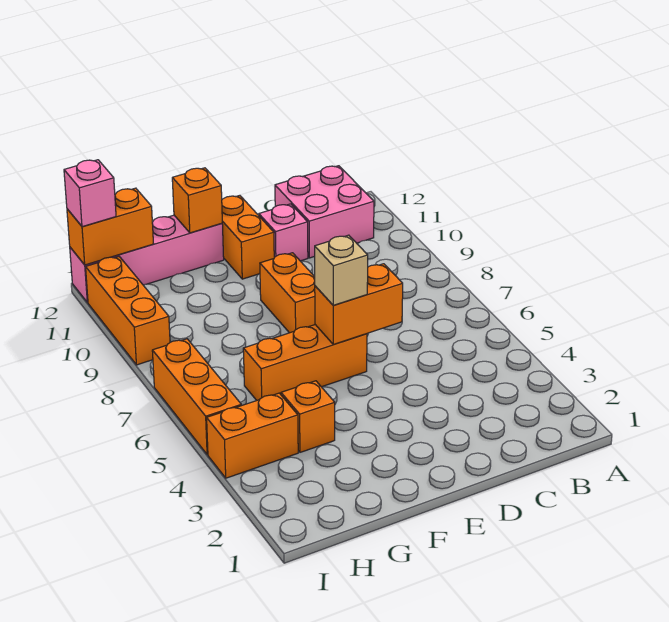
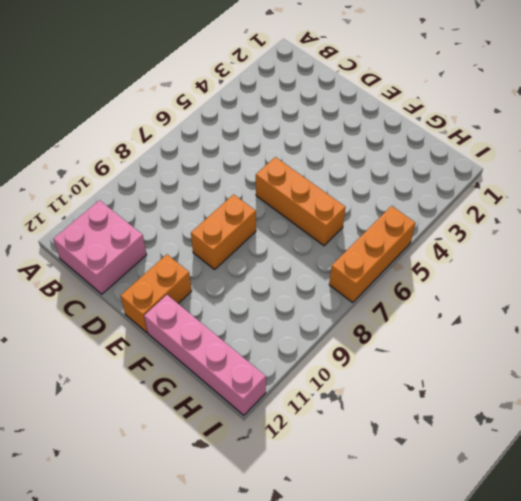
none -> pink 1x1 brick [259,204,308,261]
none -> orange 1x1 brick [281,381,335,452]
none -> orange 1x2 brick [207,393,298,478]

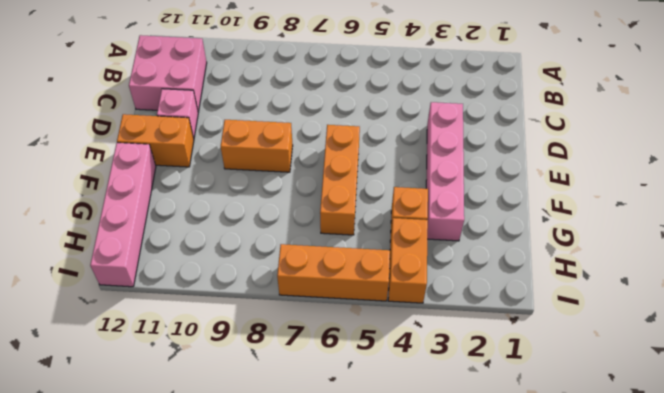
pink 1x4 brick [426,102,464,241] -> none
none -> orange 1x3 brick [86,256,170,365]
none -> orange 1x2 brick [315,264,403,344]
none -> orange 1x1 brick [172,168,222,233]

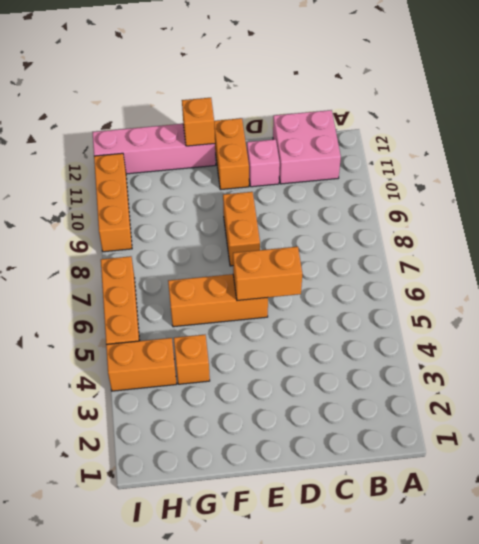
none -> orange 1x2 brick [67,188,153,265]
none -> tan 1x1 brick [315,235,368,305]
none -> pink 1x1 brick [64,160,116,227]

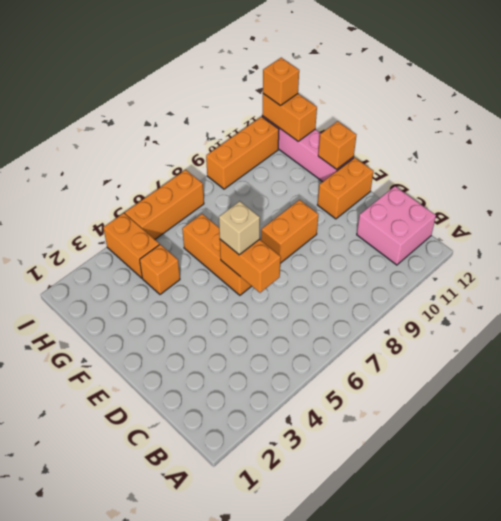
orange 1x1 brick [263,58,299,105] -> pink 1x1 brick [64,160,116,227]
none -> pink 1x1 brick [259,204,308,261]

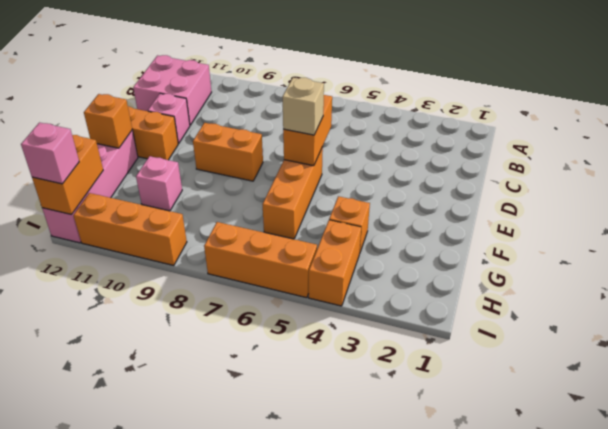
pink 1x1 brick [136,156,182,211] -> none

